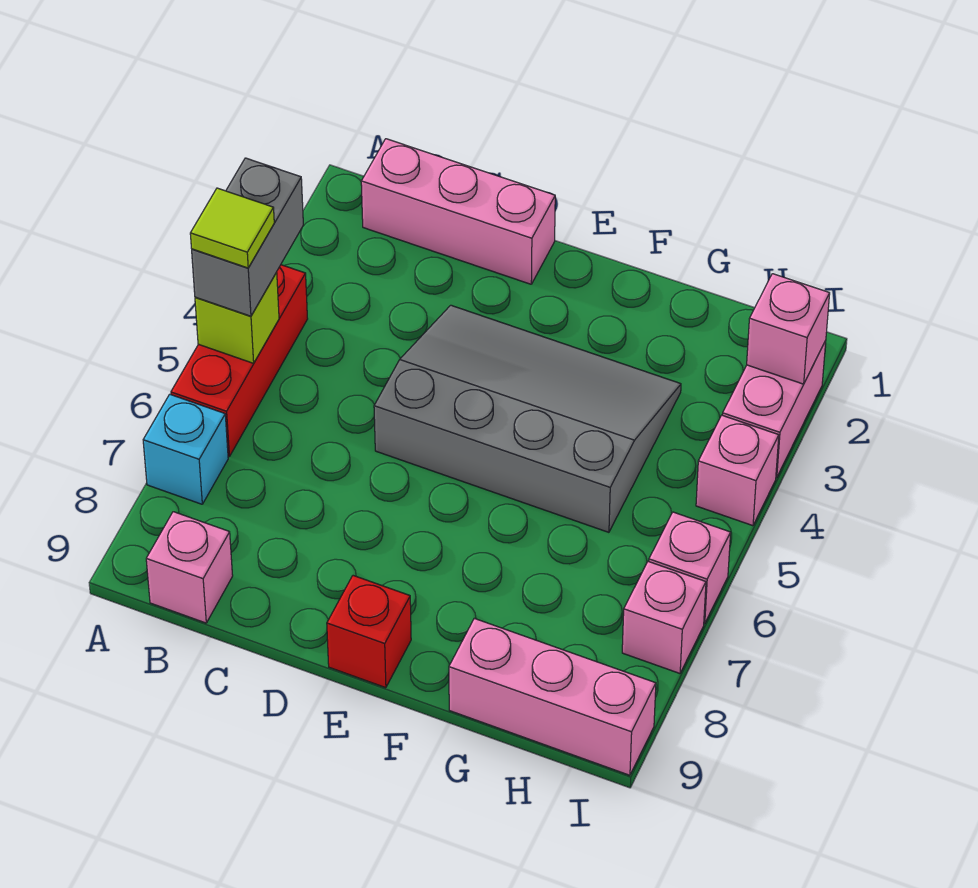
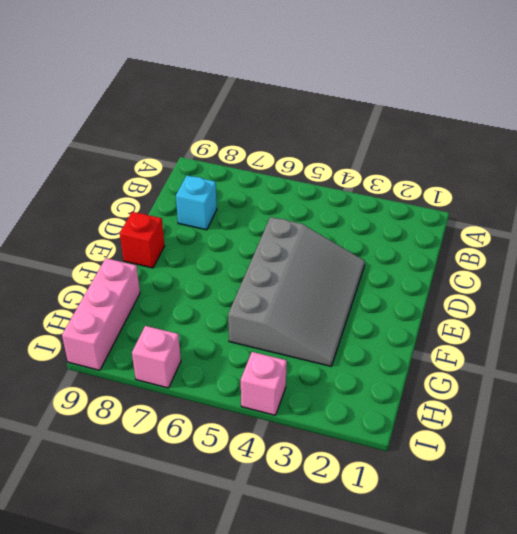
cyan 1x1 brick [176,175,217,230] -> cyan 1x1 brick moved to [143,394,228,504]
none -> red 1x3 brick [171,265,308,456]
none -> pink 1x3 brick [361,139,555,284]
none -> pink 1x1 brick [146,512,233,623]

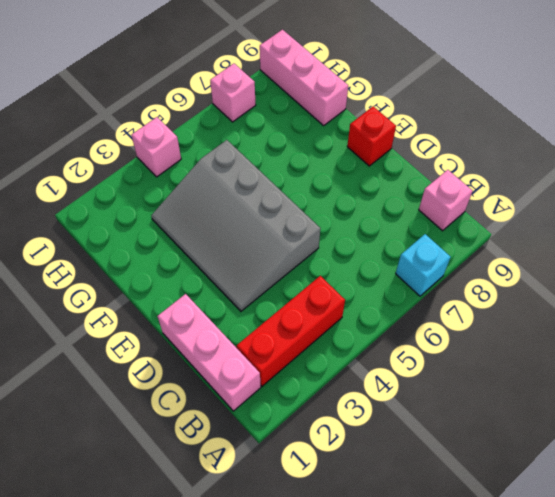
red 1x3 brick [237,276,345,386] -> red 1x3 brick moved to [171,265,308,456]
none -> pink 1x2 brick [723,341,826,477]
none -> pink 1x1 brick [649,512,731,624]
none -> lime 1x1 brick [195,272,279,363]

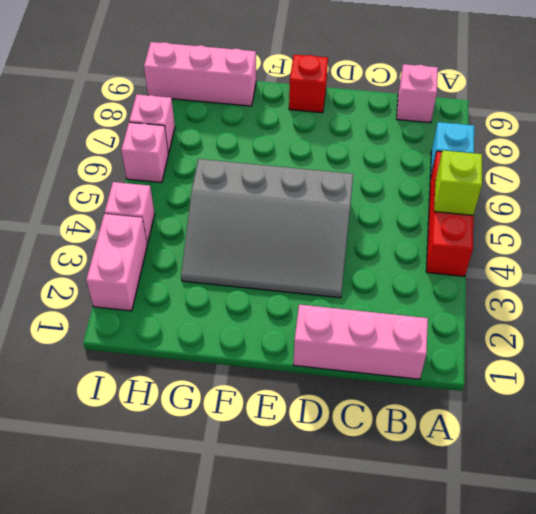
none -> pink 1x1 brick [747,274,830,384]
none -> grey 1x2 brick [192,158,303,316]
none -> lime 1x1 tile [190,188,274,268]

